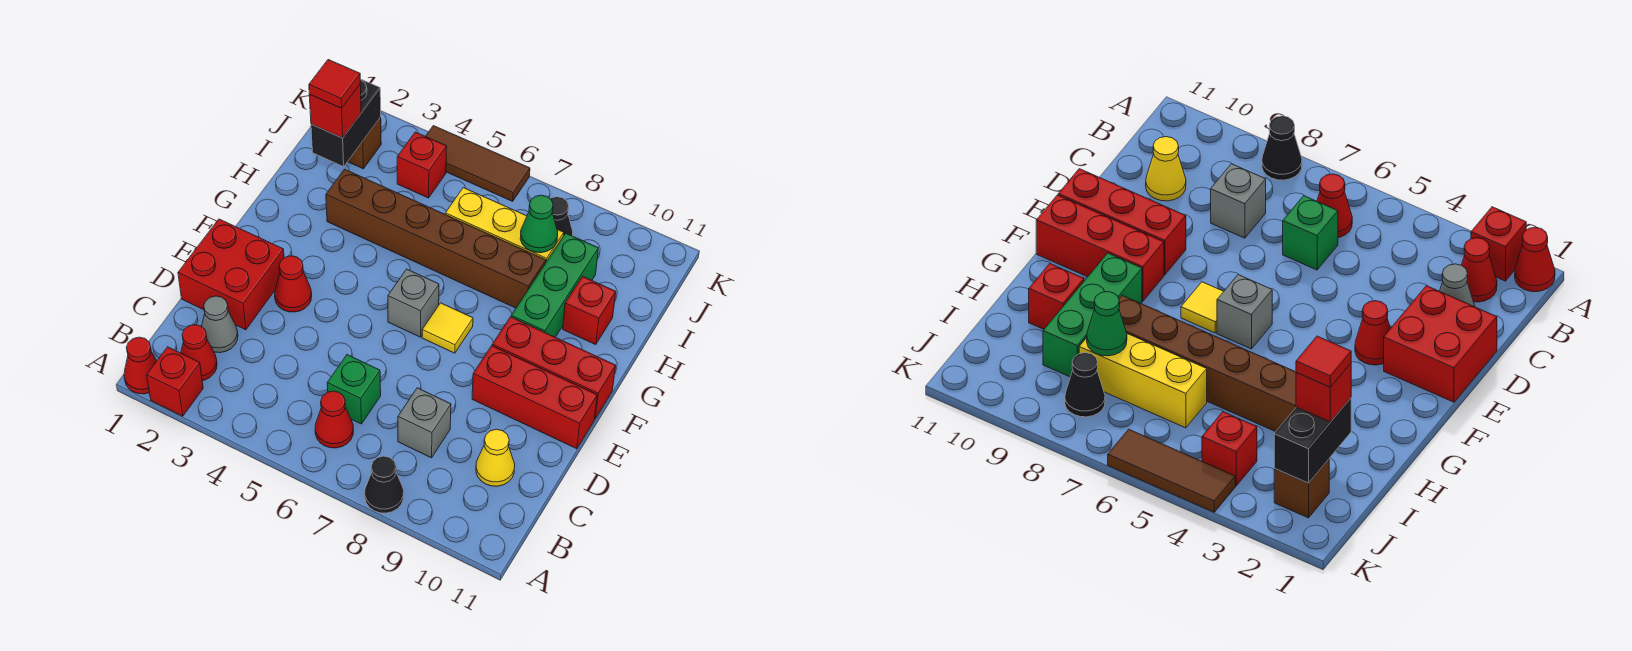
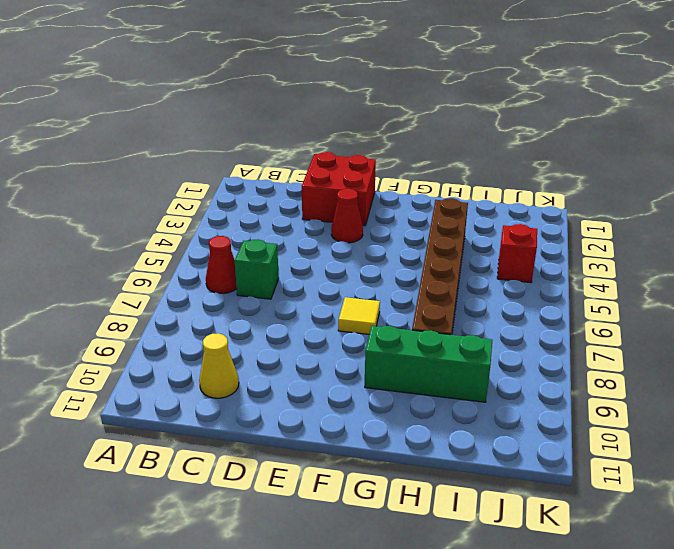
none -> red 1x1 cone [124,337,157,394]
none -> red 1x1 brick [147,347,203,416]
none -> black 1x1 cone [365,456,404,513]

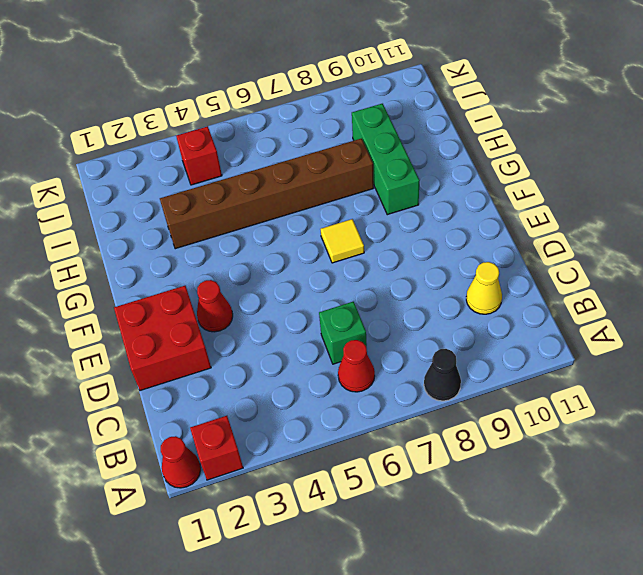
none -> red 1x1 cone [181,325,217,381]
none -> grey 1x1 cone [201,296,238,353]
none -> grey 1x1 brick [398,388,451,458]

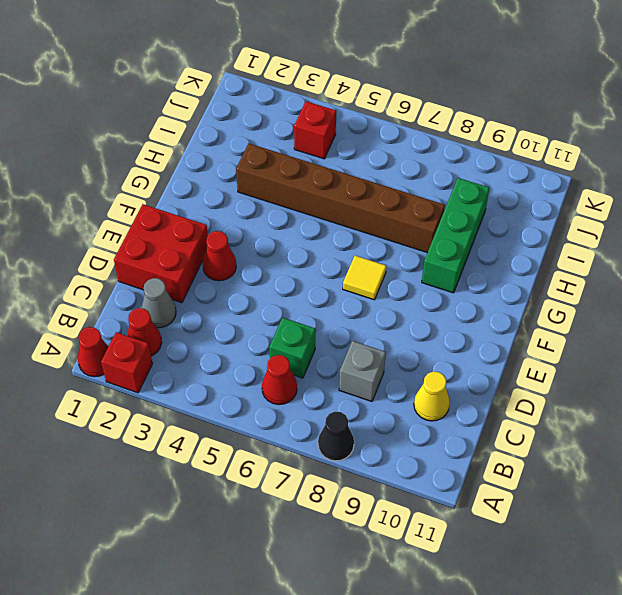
none -> red 1x3 brick [472,346,597,449]
none -> grey 1x1 brick [388,269,439,337]
none -> red 1x3 brick [492,317,616,418]

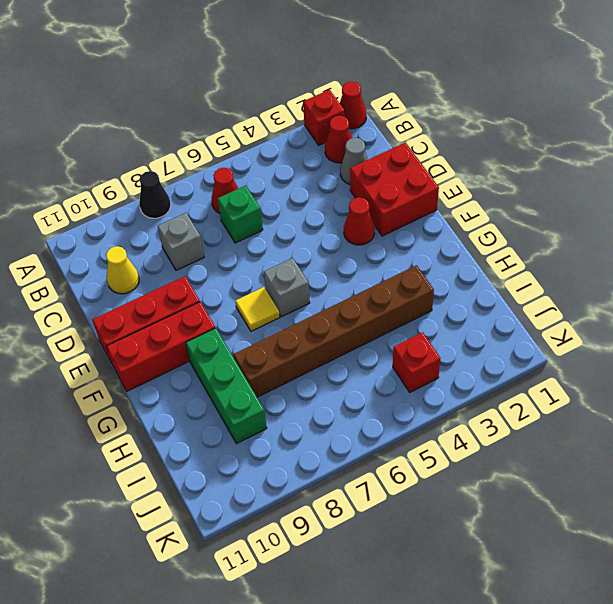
none -> red 1x1 brick [563,276,616,345]
none -> yellow 1x3 brick [445,188,564,262]
none -> brown 1x1 brick [348,117,381,169]

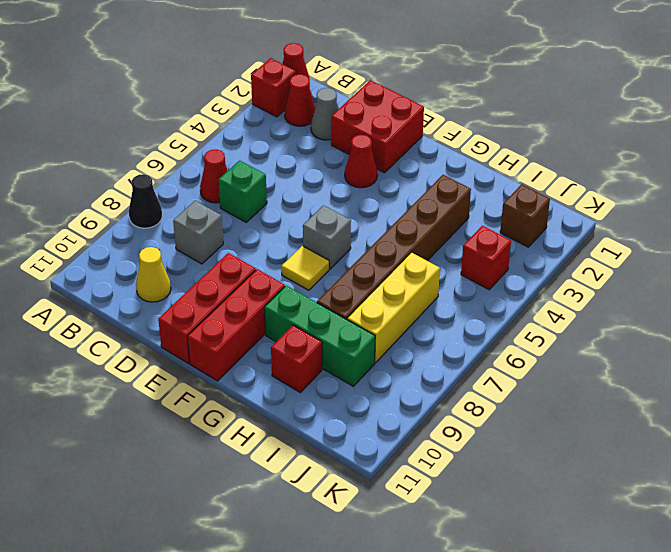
none -> black 1x1 cone [550,197,573,236]
none -> brown 1x3 tile [426,126,530,201]
none -> black 1x2 brick [311,79,381,167]

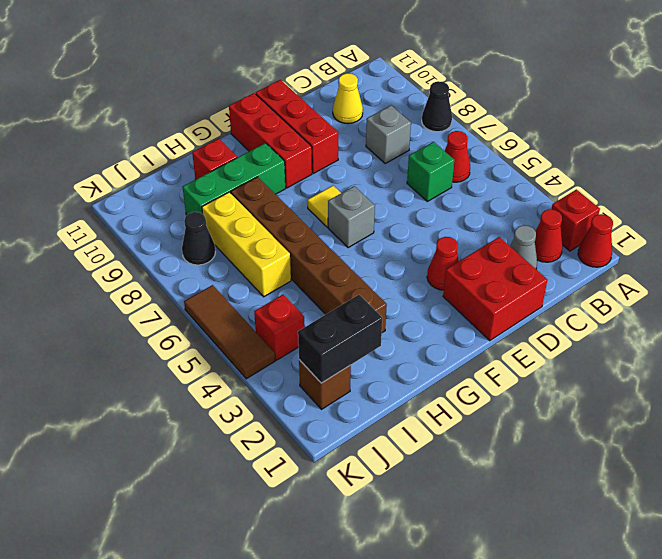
none -> green 1x1 cone [520,195,558,253]
none -> red 1x1 brick [309,85,361,138]
none -> red 1x1 tile [309,60,360,108]

